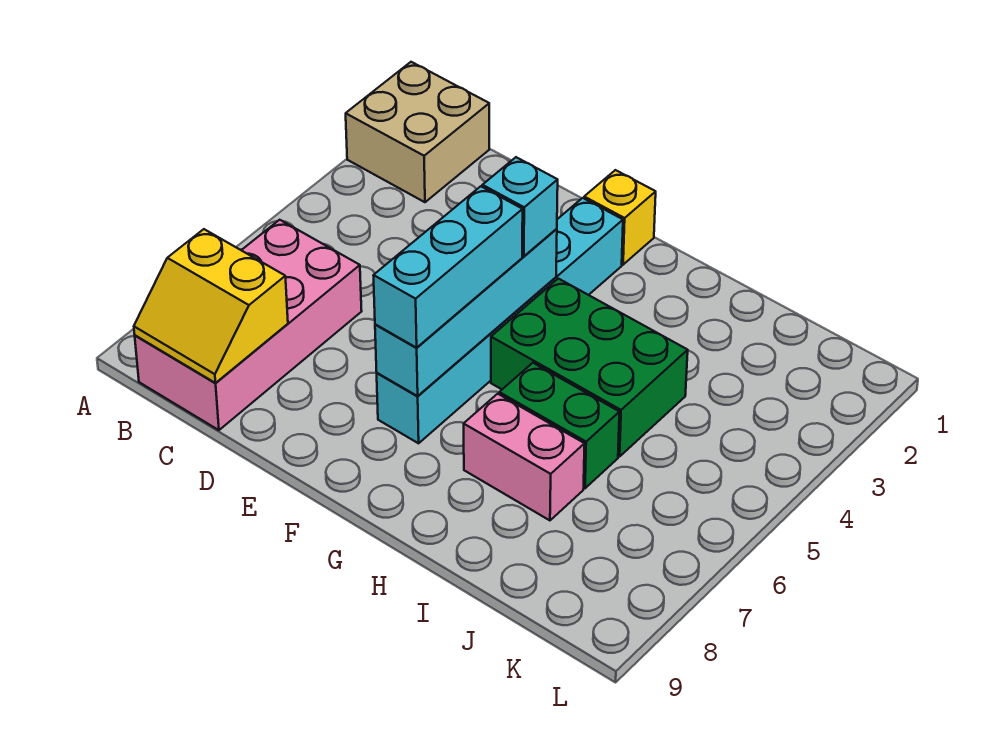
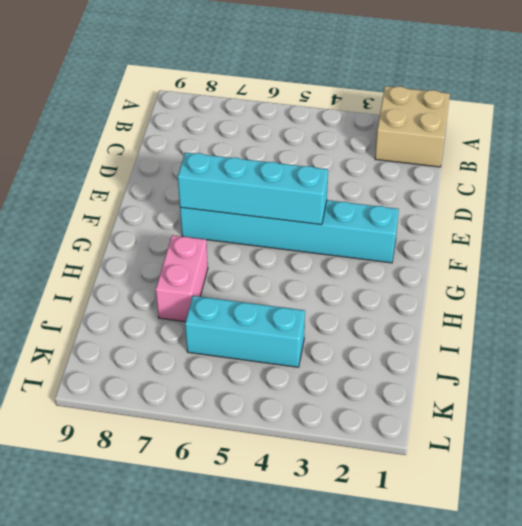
cyan 1x3 brick [185,296,305,367] -> cyan 1x3 brick moved to [373,186,523,348]
none -> pink 2x4 brick [135,220,362,430]
none -> yellow 1x1 brick [584,170,656,265]

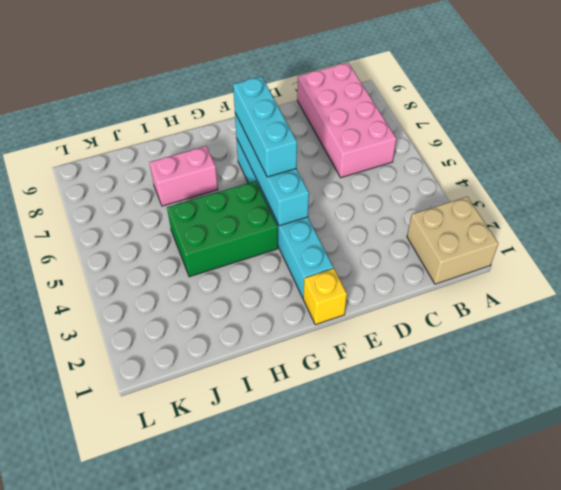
none -> green 1x2 brick [499,363,619,488]
none -> yellow 2x2 slope [134,229,288,383]

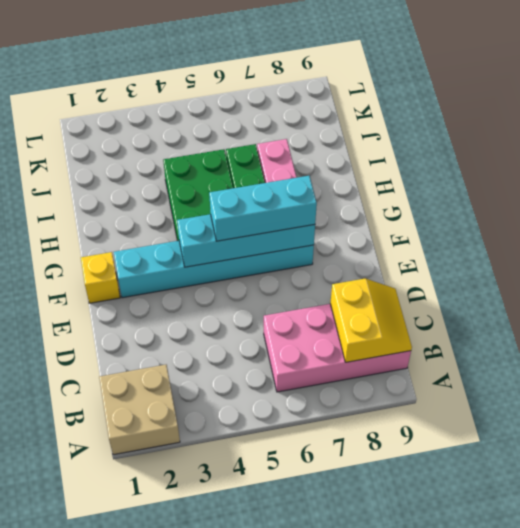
none -> cyan 1x1 brick [482,157,558,256]

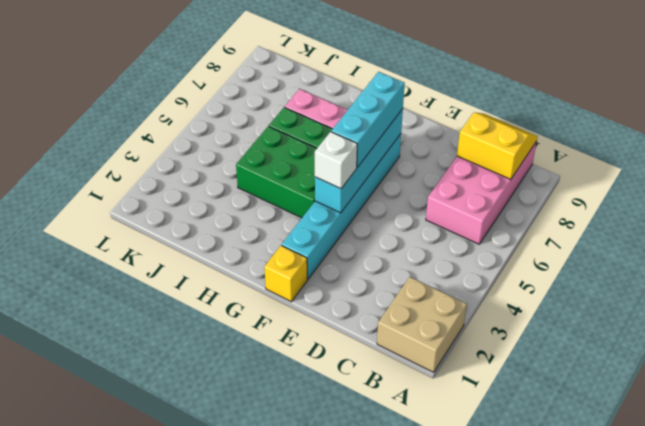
white 1x1 brick [315,132,357,189] -> cyan 1x1 brick [482,157,558,256]

